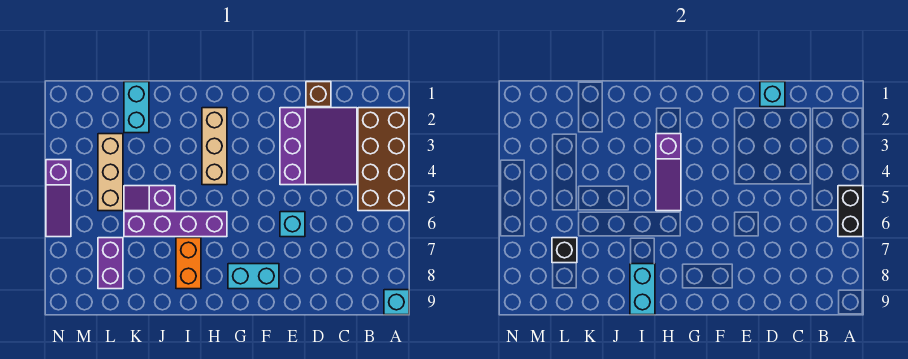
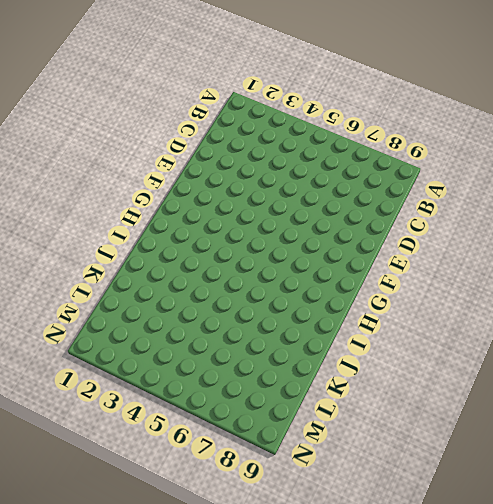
none -> brown 2x4 brick [358,108,409,211]
none -> cyan 1x1 brick [384,290,409,315]
none -> purple 3x3 slope [280,108,357,185]

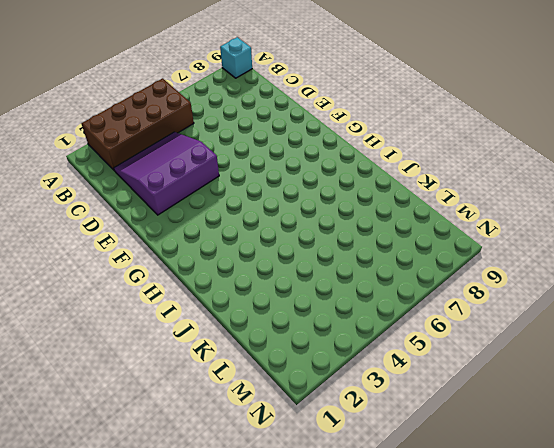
none -> brown 1x1 brick [306,82,331,107]
none -> cyan 1x1 brick [280,212,305,237]
none -> cyan 1x2 brick [228,264,279,289]

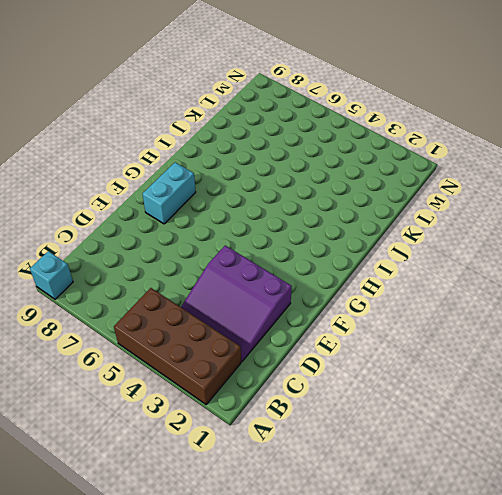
none -> brown 1x1 brick [306,82,331,107]
none -> cyan 1x1 brick [280,212,305,237]
none -> tan 1x3 brick [202,108,227,185]

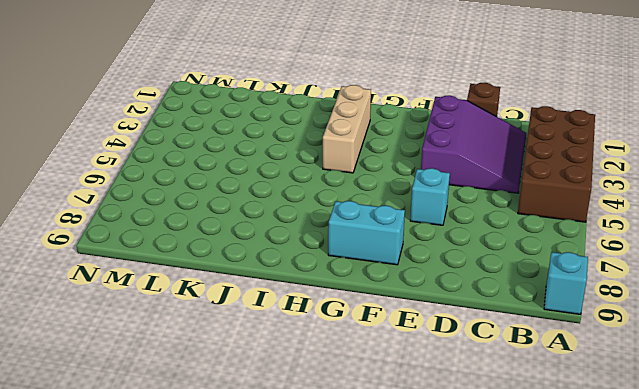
none -> purple 1x4 brick [124,212,227,237]
none -> orange 1x2 brick [176,238,201,289]
none -> purple 1x2 slope [124,186,175,211]

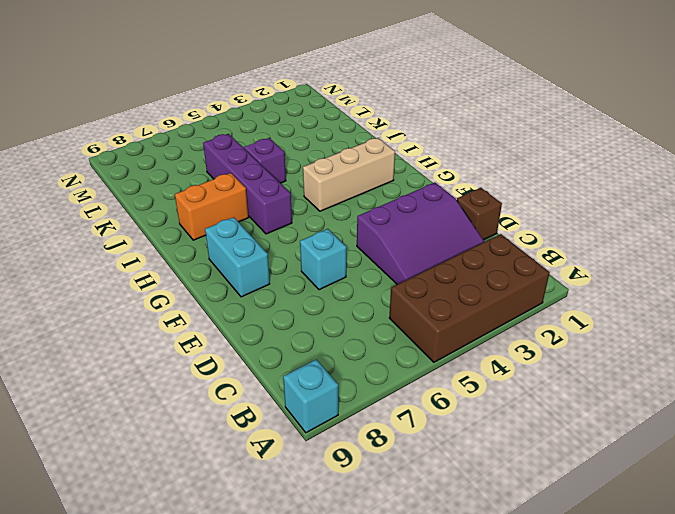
none -> cyan 1x2 brick [124,82,149,133]
none -> tan 1x3 brick [98,134,123,211]
none -> purple 1x2 brick [98,238,123,289]

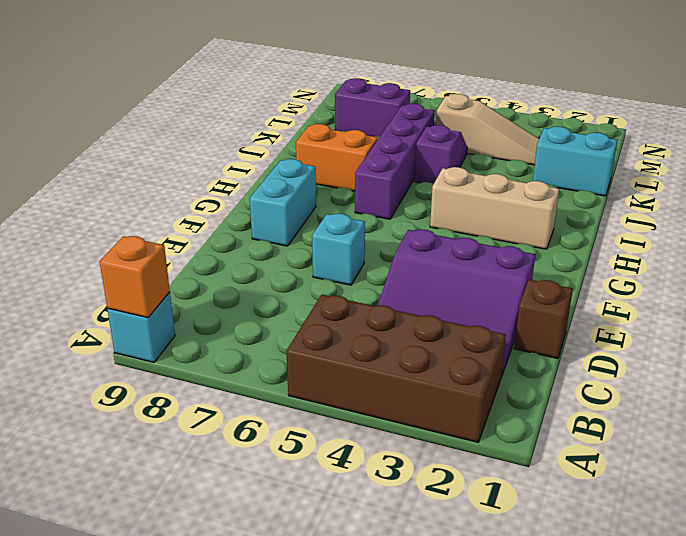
orange 1x1 brick [100,236,170,318] -> none
tan 1x3 slope [436,94,539,165] -> tan 1x3 brick [98,134,123,211]
none -> purple 1x3 slope [46,160,71,237]
none -> black 1x2 brick [838,186,863,237]
none -> cyan 1x1 brick [760,82,785,107]

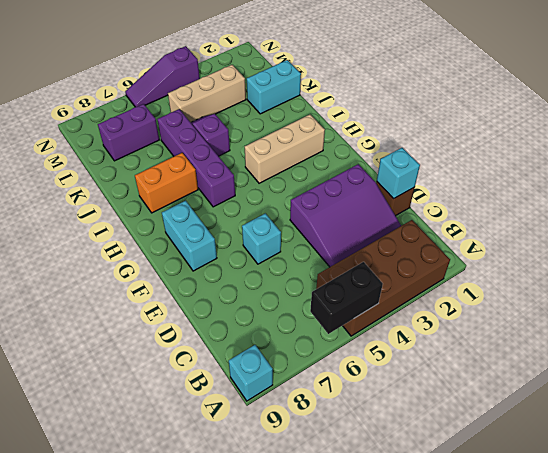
none -> purple 1x3 slope [656,134,681,211]
none -> cyan 1x2 brick [630,264,655,315]
none -> black 1x1 brick [552,238,577,263]

